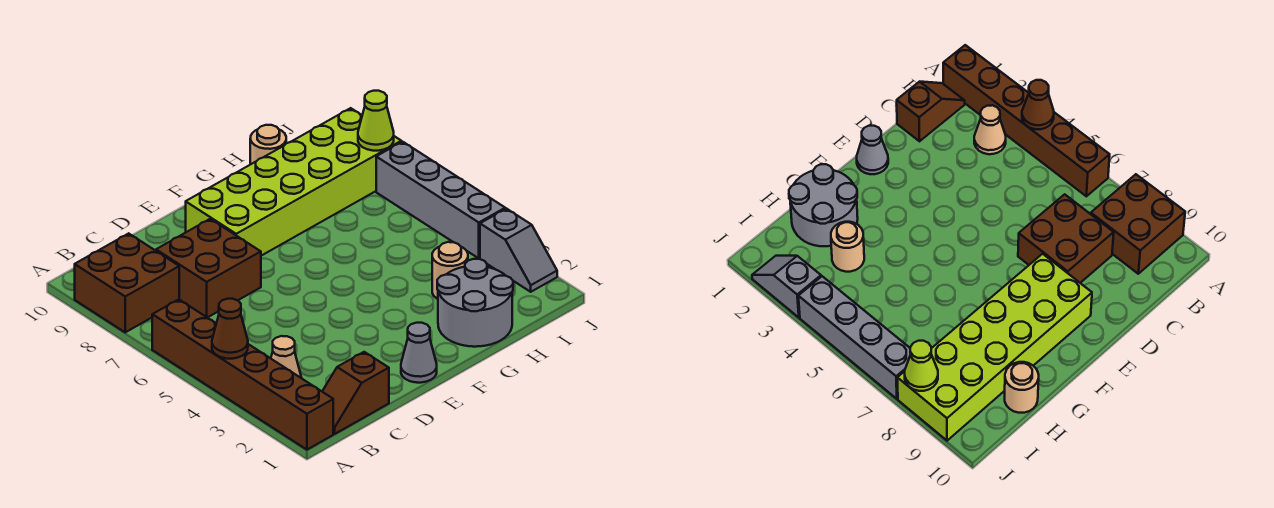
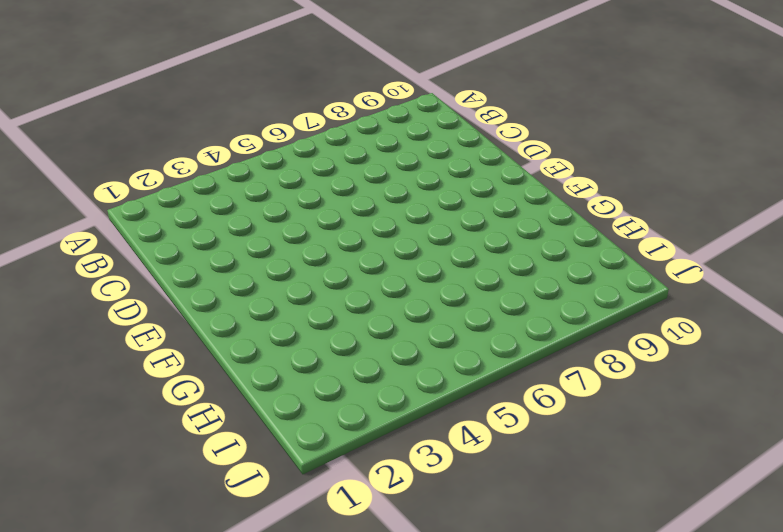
none -> brown 1x6 brick [152,299,333,450]
none -> brown 2x2 brick [75,233,179,332]
none -> brown 1x2 slope [322,352,389,434]

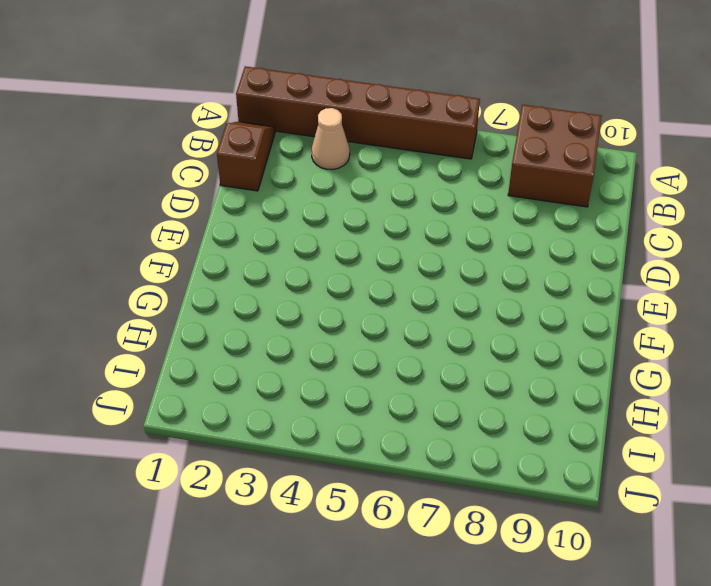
none -> brown 2x2 brick [156,219,261,318]
none -> grey 1x1 cone [401,323,437,383]
none -> lime 2x6 brick [186,108,401,256]

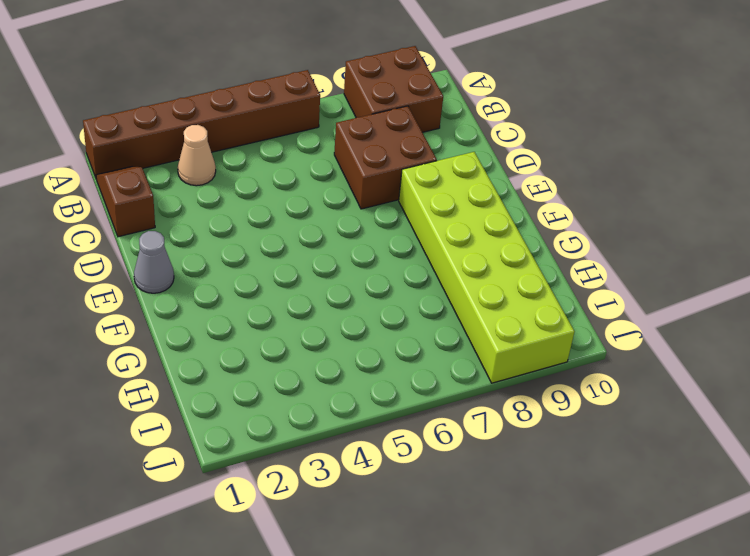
none -> grey 2x2 round brick [437,259,513,347]
none -> tan 1x1 round brick [432,242,468,299]
none -> tan 1x1 round brick [250,125,286,164]

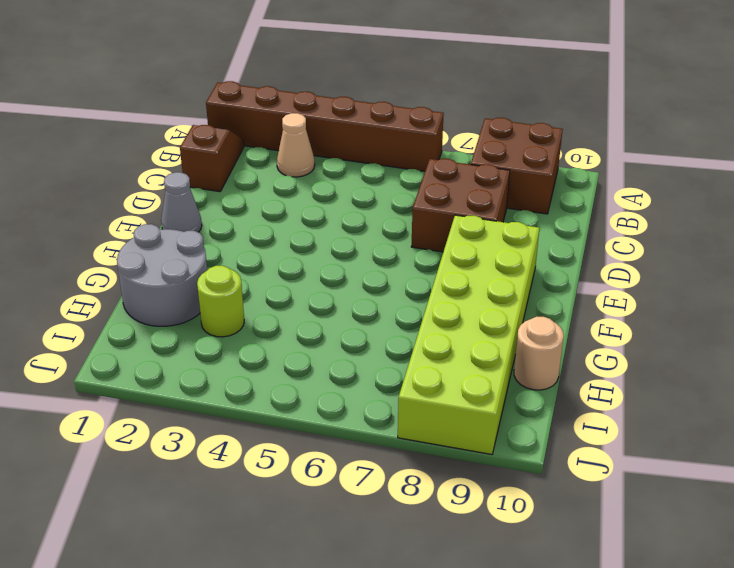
lime 1x1 round brick [197,266,244,337] -> tan 1x1 round brick [432,242,468,299]
none -> grey 1x2 slope [480,209,557,292]
none -> grey 1x4 brick [376,142,505,258]
none -> brown 1x1 cone [212,299,248,359]

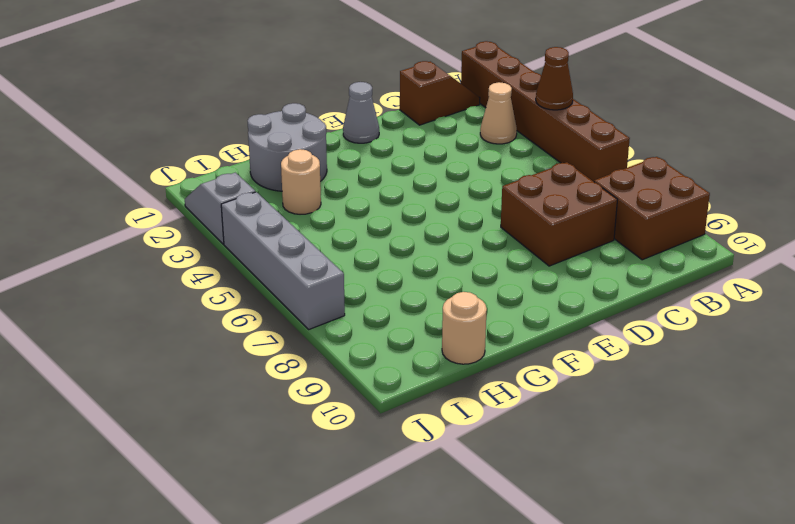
none -> lime 2x6 brick [186,108,401,256]
none -> lime 1x1 cone [358,91,394,151]

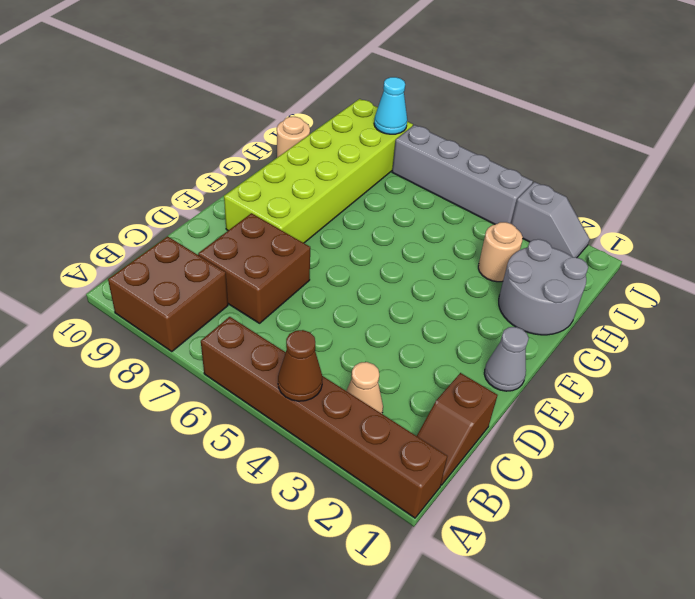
cyan 1x1 cone [374,77,407,134] -> lime 1x1 cone [358,91,394,151]

